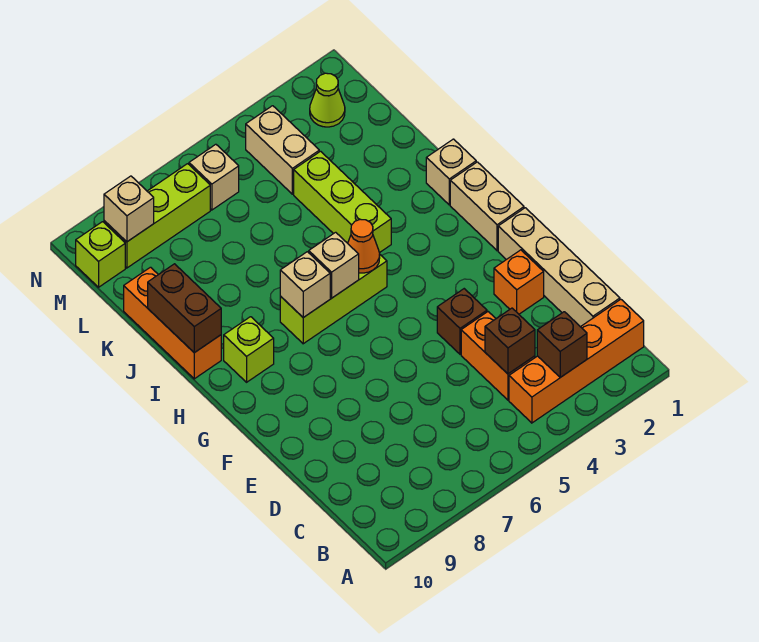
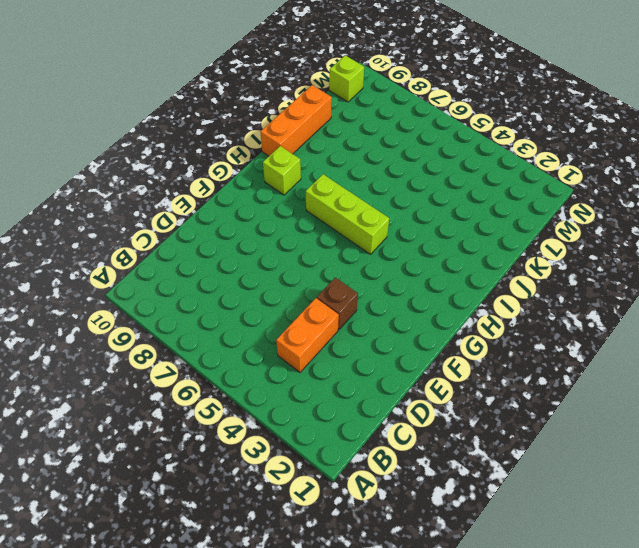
none -> orange 1x4 brick [509,299,644,423]
none -> tan 1x4 brick [498,208,620,327]
none -> orange 1x1 brick [494,250,544,314]

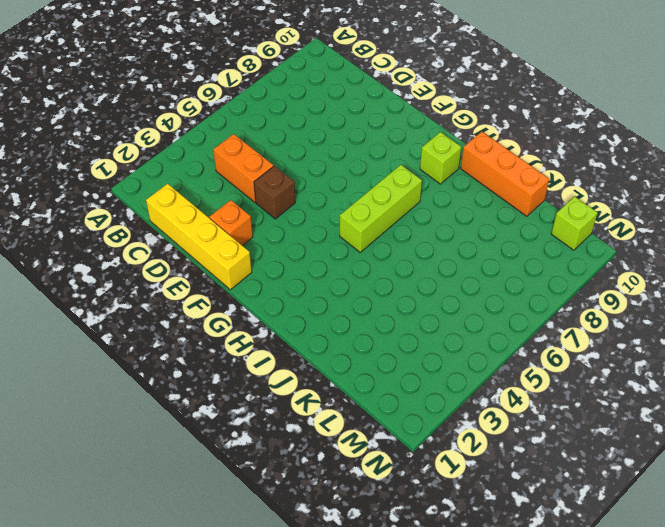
yellow 1x4 brick [146,184,252,290] -> tan 1x4 brick [498,208,620,327]
none -> orange 1x4 brick [509,299,644,423]
none -> tan 1x2 brick [450,162,524,251]
none -> tan 1x1 brick [426,139,476,205]

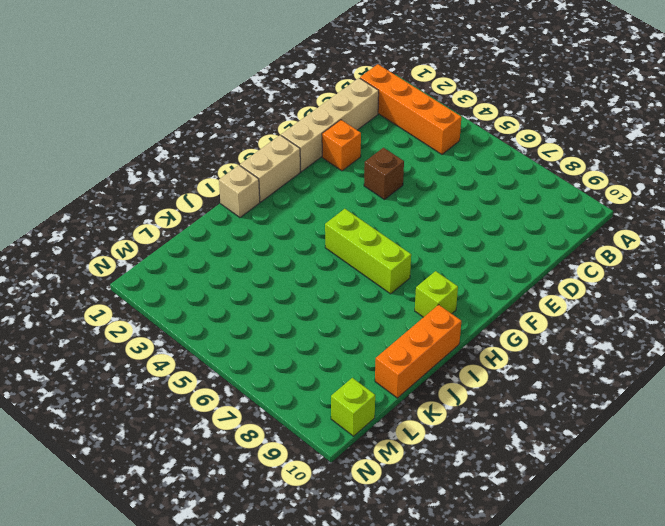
none -> orange 1x2 brick [461,312,535,400]
none -> lime 1x3 brick [294,151,391,253]
none -> tan 1x2 brick [246,106,319,194]

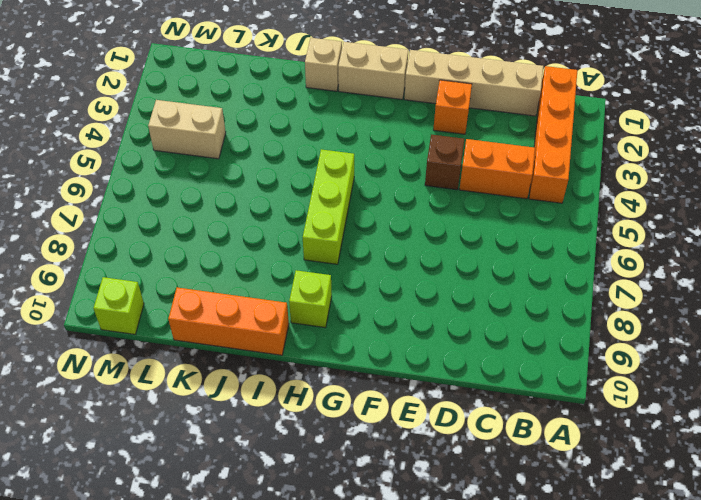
none -> lime 1x3 brick [294,151,391,253]
none -> lime 1x1 cone [310,73,345,127]
none -> tan 1x1 brick [189,144,239,210]

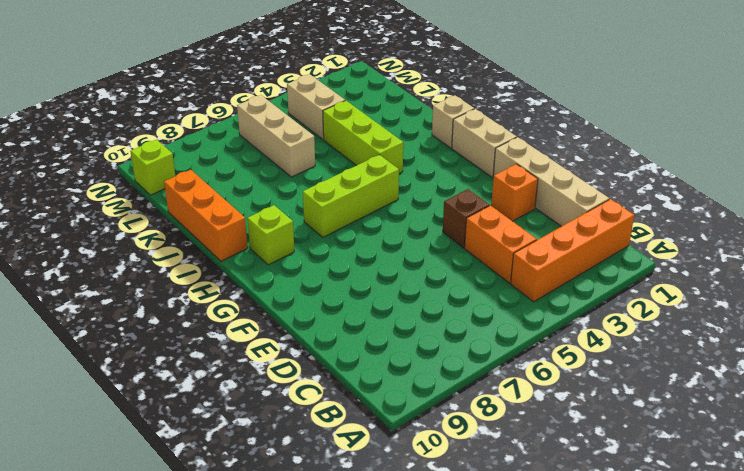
tan 1x3 brick [237,95,315,177] -> tan 1x1 brick [189,144,239,210]
none -> lime 1x1 cone [310,73,345,127]
none -> lime 1x3 brick [104,164,210,268]
none -> brown 1x1 brick [537,312,587,377]

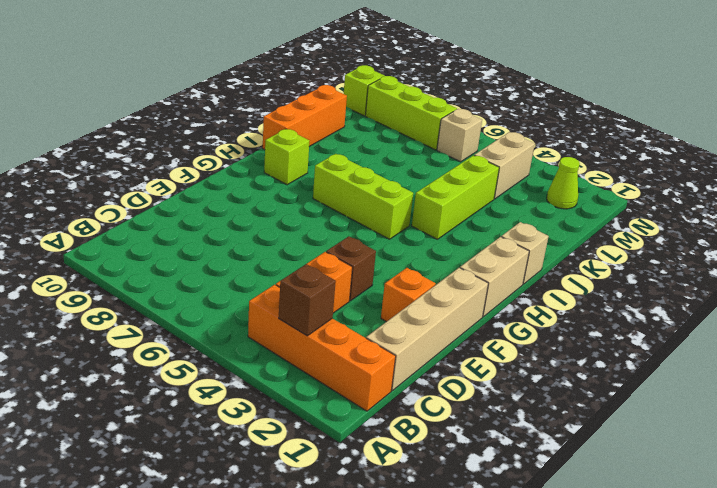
none -> brown 1x1 brick [485,308,535,374]
none -> orange 1x1 cone [348,219,380,273]
none -> tan 1x1 brick [309,232,359,298]

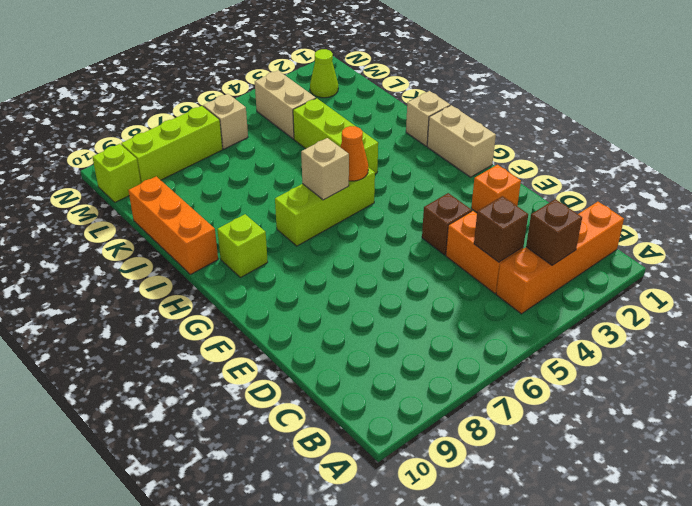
none -> tan 1x4 brick [498,208,620,327]
none -> tan 1x1 brick [280,252,330,317]
none -> brown 1x2 brick [148,264,221,353]

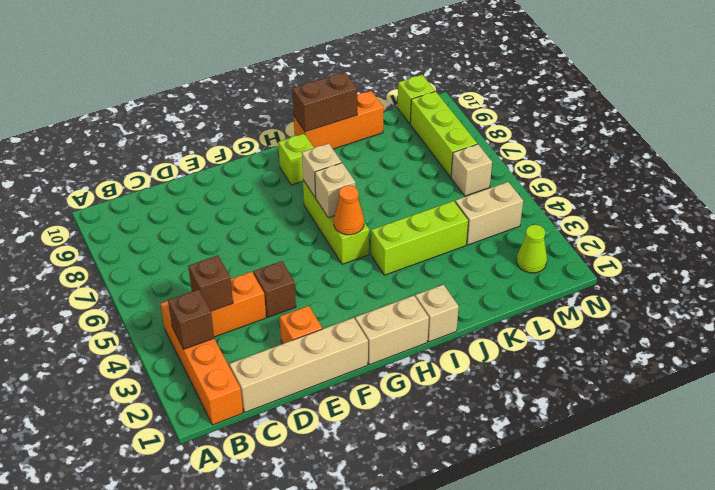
none -> tan 1x1 brick [104,176,154,242]

